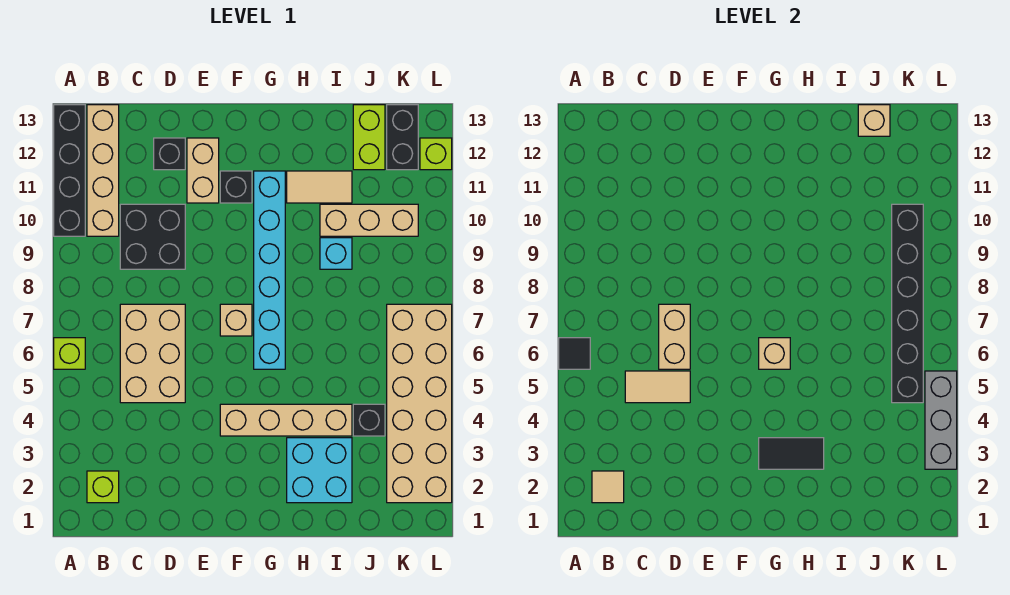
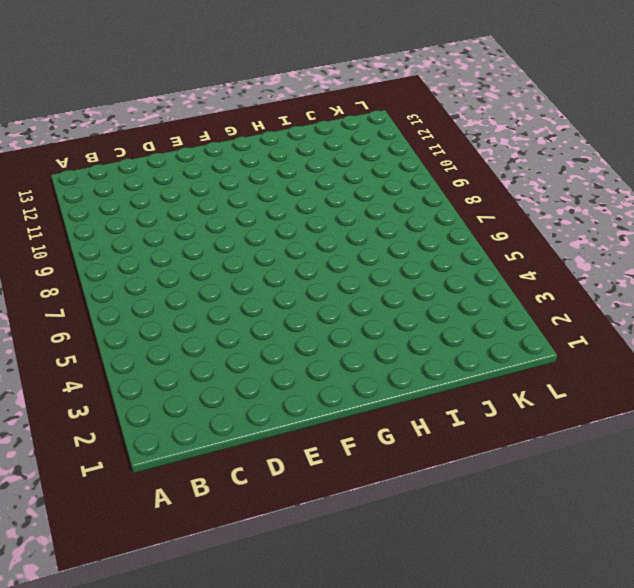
none -> lime 1x1 brick [54,338,85,369]
none -> black 1x4 brick [54,105,85,236]
none -> lime 1x1 brick [87,471,119,503]
none -> tan 1x4 brick [87,105,119,236]

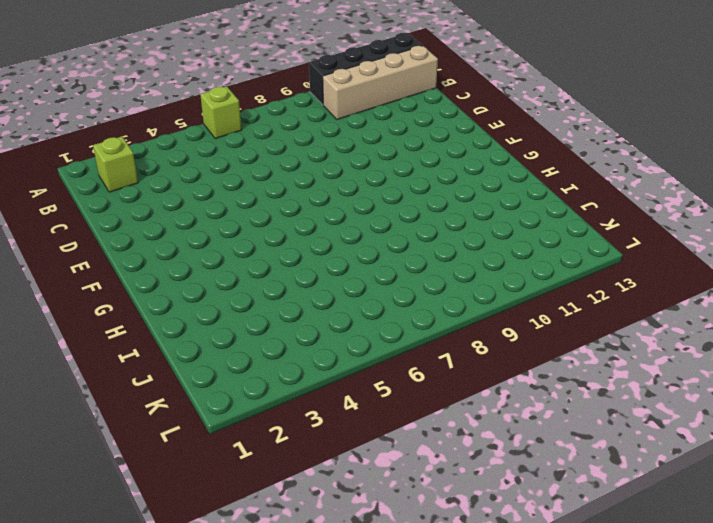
none -> tan 2x3 brick [120,304,185,403]
none -> black 2x2 brick [120,204,185,269]
none -> black 1x1 brick [154,138,185,170]
none -> tan 1x2 brick [187,138,219,203]

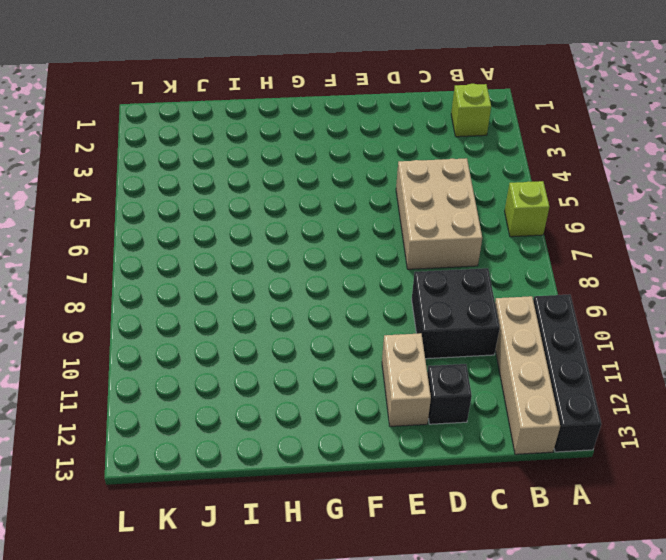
none -> tan 1x4 brick [220,404,352,436]
none -> tan 1x1 brick [220,304,252,336]
none -> black 1x1 brick [220,171,252,203]
none -> cyan 1x6 brick [254,171,285,369]

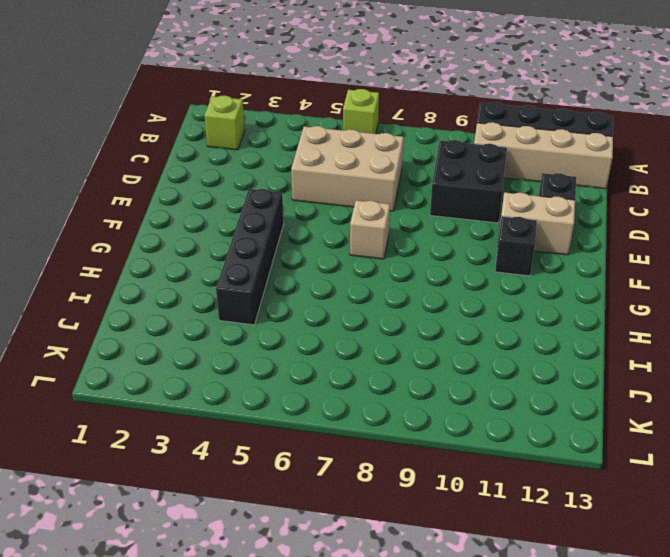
black 1x4 brick [216,189,284,325] -> tan 1x4 brick [220,404,352,436]
none -> cyan 1x6 brick [254,171,285,369]
none -> cyan 2x2 brick [287,438,352,503]
none -> tan 1x2 tile [287,171,352,203]
none -> cyan 1x1 brick [320,238,352,269]

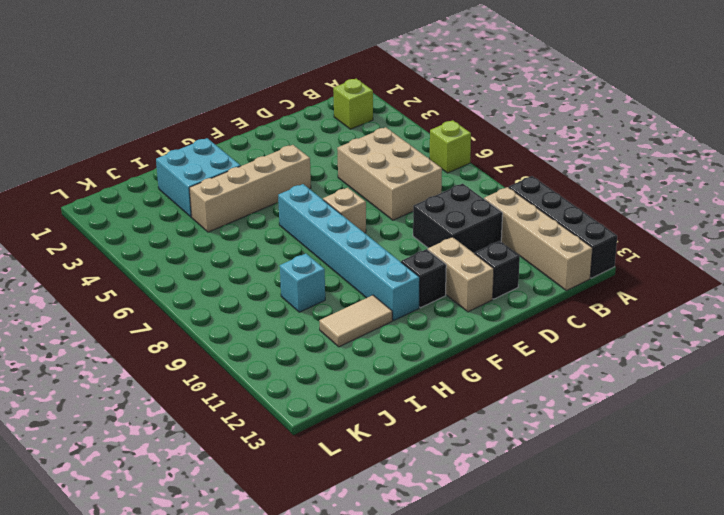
none -> tan 1x3 brick [320,204,418,236]
none -> black 1x1 brick [353,404,385,436]
none -> lime 1x2 brick [353,105,385,170]
none -> tan 2x6 brick [387,304,452,503]

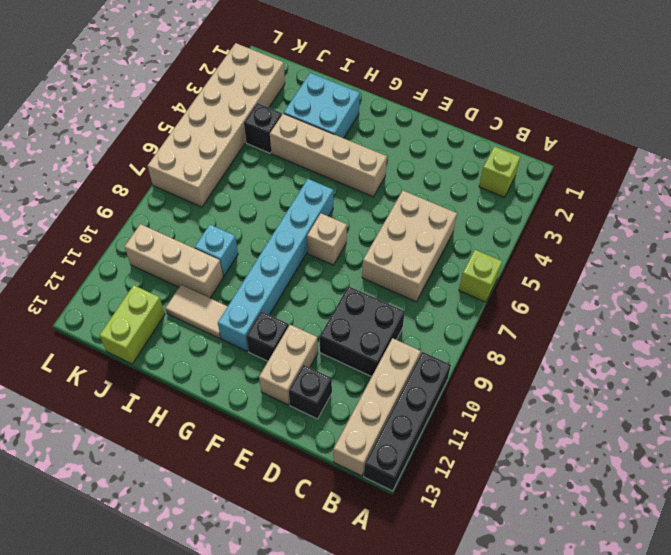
none -> black 1x2 brick [387,105,418,170]
none -> lime 1x1 brick [420,138,452,170]
none -> black 1x1 tile [559,338,590,369]
none -> tan 1x1 tile [592,471,624,503]

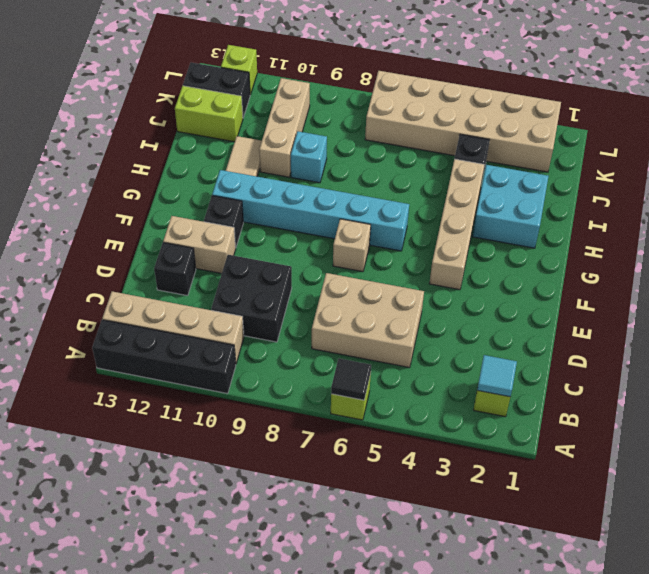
cyan 1x1 tile [477,355,517,397] -> tan 1x1 tile [592,471,624,503]
none -> tan 1x2 tile [625,371,690,403]
none -> tan 1x2 brick [659,304,690,369]
none -> black 1x2 tile [759,438,824,469]
none -> tan 1x1 brick [759,338,790,369]

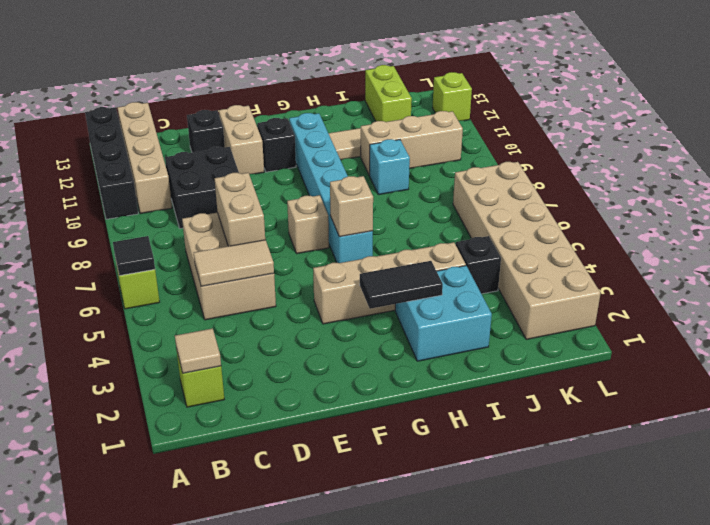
none -> black 1x2 brick [387,105,418,170]
none -> tan 1x1 brick [858,105,890,136]
none -> black 1x6 brick [892,204,923,403]
none -> grey 1x3 brick [925,371,957,469]

